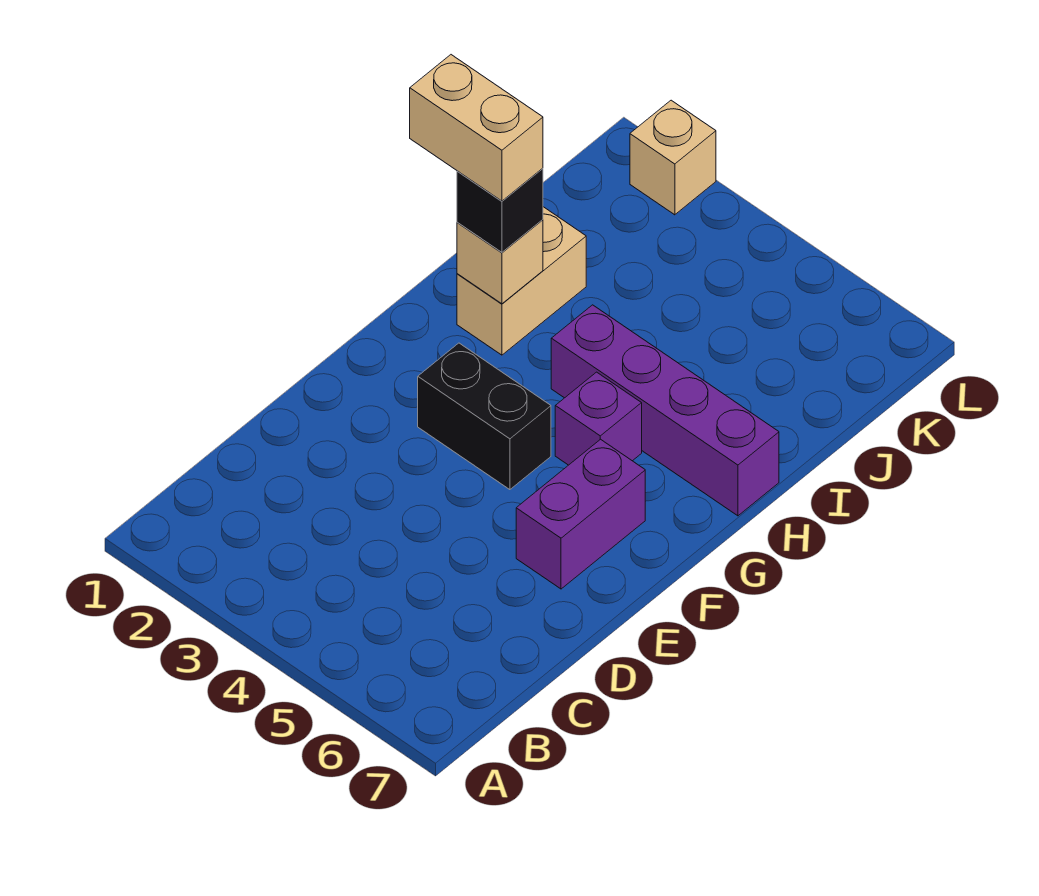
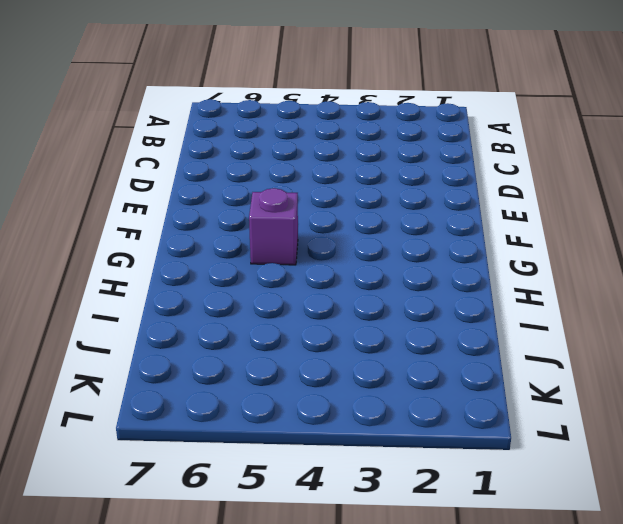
none -> purple 1x2 brick [516,439,645,589]
none -> black 1x2 brick [418,343,551,490]

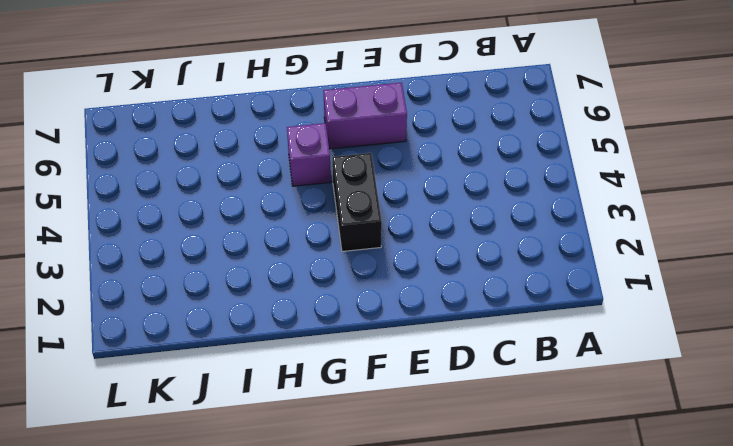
none -> tan 1x2 brick [457,207,586,355]
none -> purple 1x4 brick [551,305,779,516]

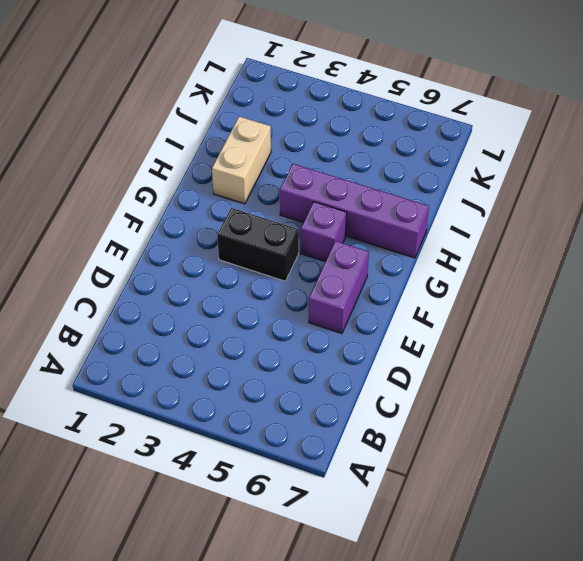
none -> tan 1x1 brick [630,100,716,215]
none -> tan 1x1 brick [457,220,543,304]

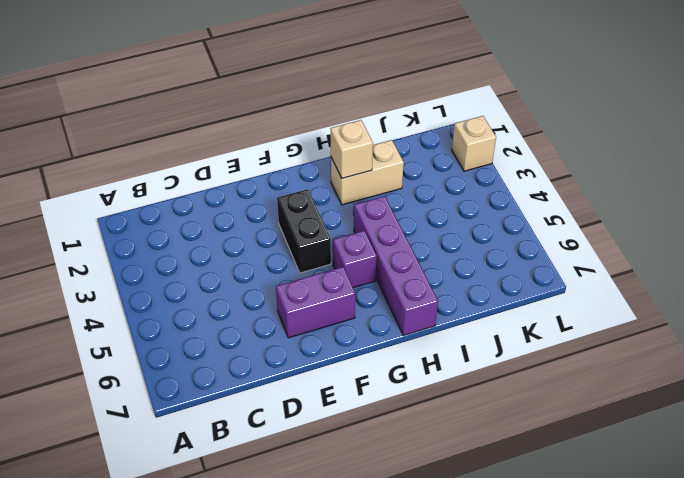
none -> black 1x1 brick [457,168,543,252]
none -> tan 1x2 brick [410,55,543,201]

